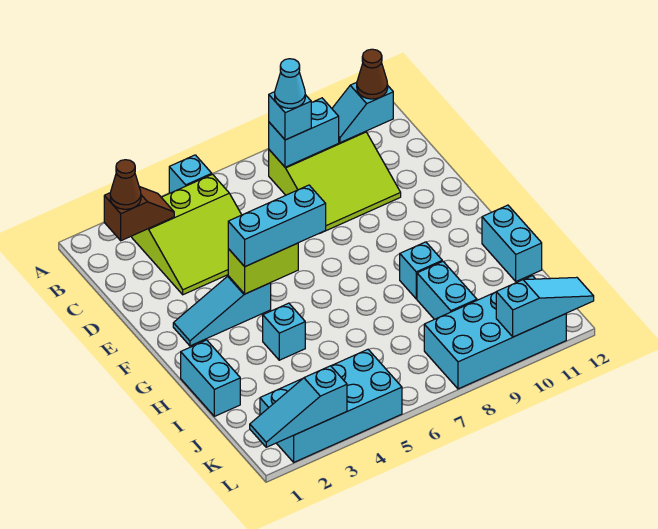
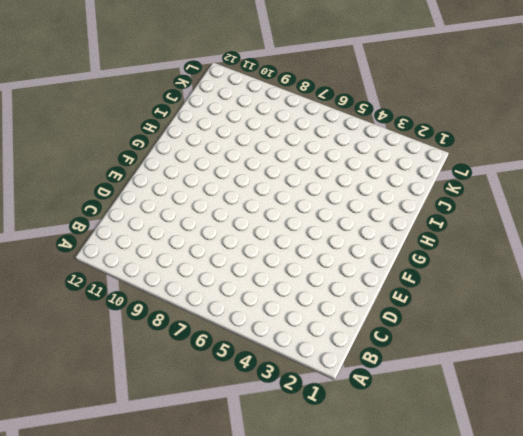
none -> cyan 1x1 brick [169,155,212,193]
none -> lime 3x3 slope [132,174,241,295]
none -> lime 3x3 slope [269,131,401,233]

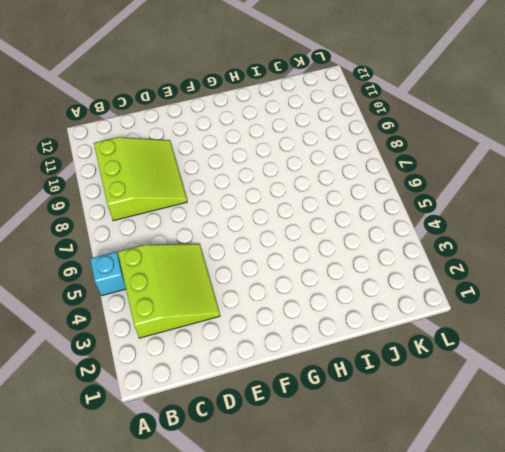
none -> cyan 1x3 slope [173,276,271,346]
none -> cyan 1x2 brick [181,340,240,416]
none -> cyan 1x1 brick [263,303,305,360]

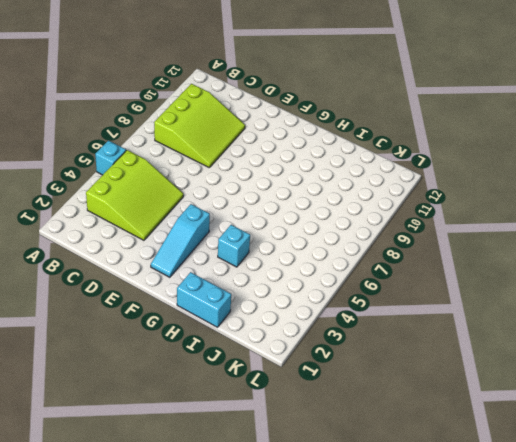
none -> cyan 1x1 brick [400,242,442,299]
none -> cyan 1x2 brick [482,205,542,281]
none -> cyan 1x2 brick [417,261,477,319]

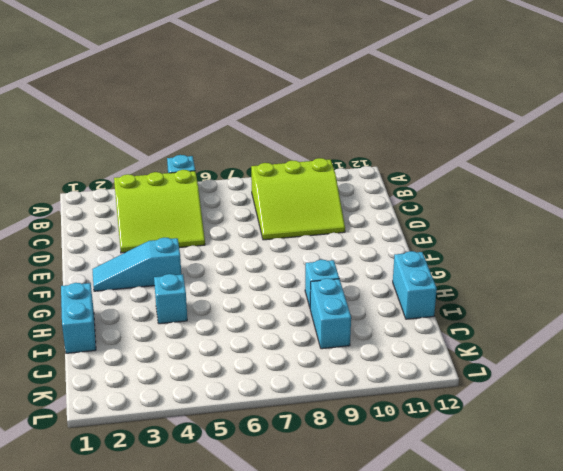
none -> cyan 2x4 brick [260,349,402,462]
none -> cyan 2x4 brick [424,276,566,389]
none -> brown 1x2 slope [104,187,174,241]

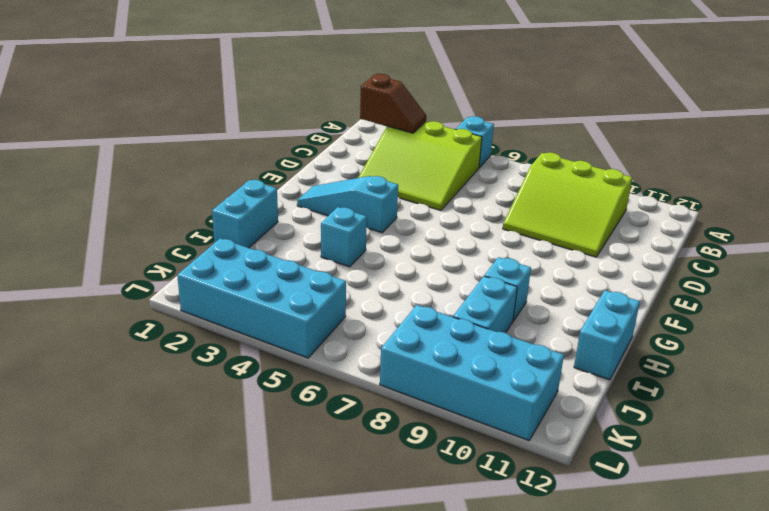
none -> cyan 1x2 brick [269,98,339,167]
none -> cyan 1x2 slope [332,82,393,143]
none -> lime 1x2 brick [228,243,298,294]

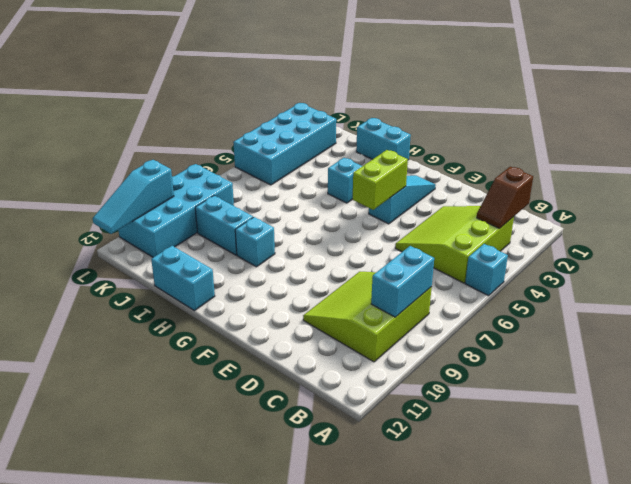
none -> cyan 1x2 slope [332,82,393,143]
none -> cyan 1x3 slope [250,366,347,447]
none -> brown 1x1 cone [110,160,141,209]

